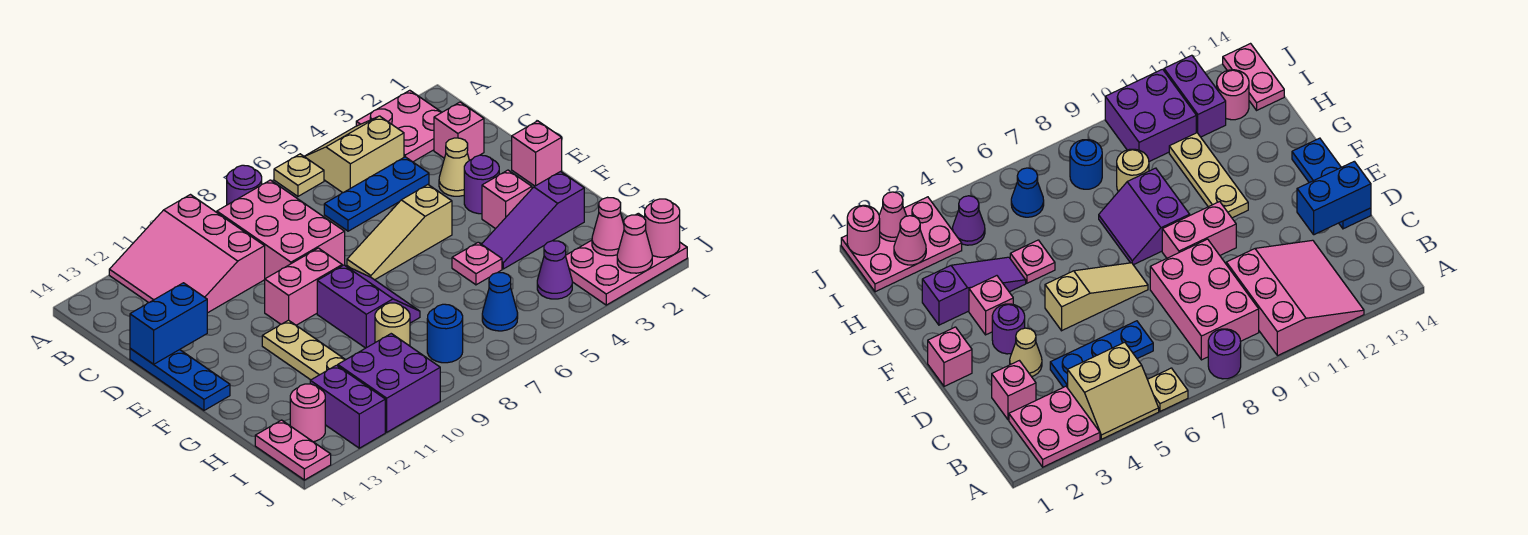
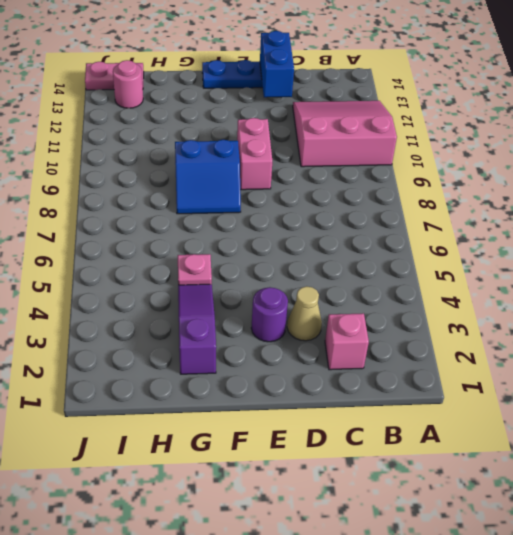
blue 2x2 slope [175,140,241,214] -> purple 2x2 slope [317,265,420,348]
none -> pink 2x2 plate [356,90,442,162]
none -> tan 2x2 slope [304,116,404,193]
none -> tan 1x1 plate [274,154,324,196]
none -> purple 1x1 round brick [227,165,262,205]

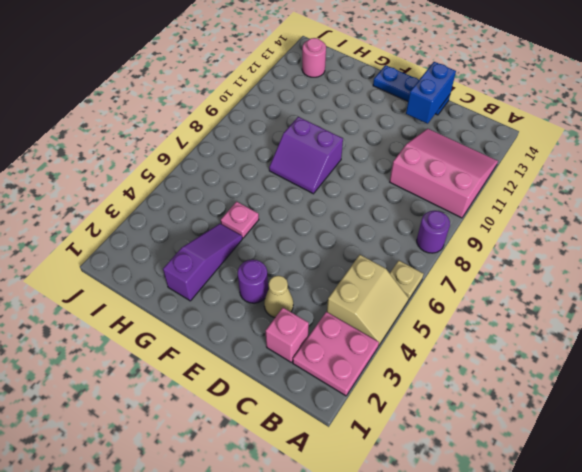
none -> pink 2x3 brick [217,180,345,279]
none -> blue 1x3 plate [324,157,429,231]
none -> pink 1x1 brick [512,121,562,186]
none -> tan 1x3 slope [347,185,452,280]

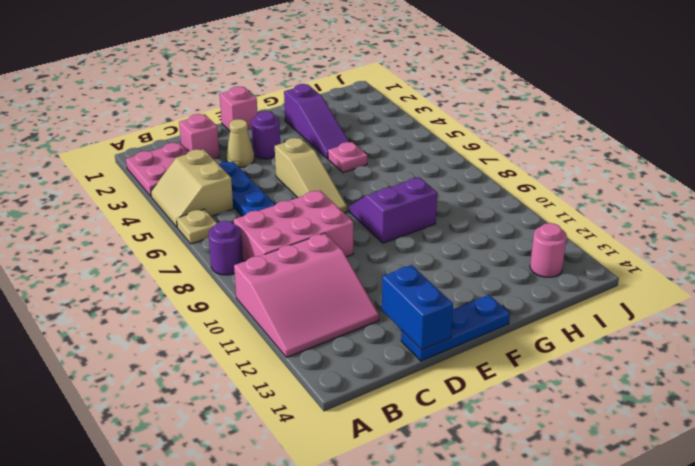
none -> pink 1x2 brick [265,248,342,325]
none -> pink 1x1 brick [482,170,532,229]
none -> tan 1x3 plate [262,320,345,380]
none -> tan 1x1 round brick [375,303,410,346]

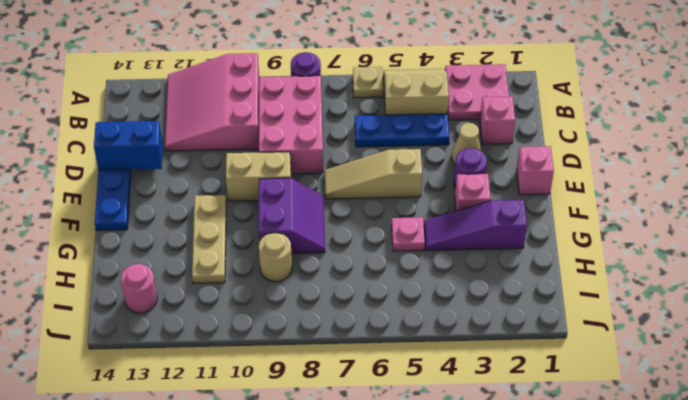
tan 1x2 brick [226,152,291,201] -> pink 1x2 brick [265,248,342,325]
none -> pink 2x3 plate [566,213,687,305]
none -> purple 1x1 cone [537,241,572,299]
none -> blue 1x1 cone [482,273,518,331]
none -> blue 1x1 round brick [427,304,463,363]

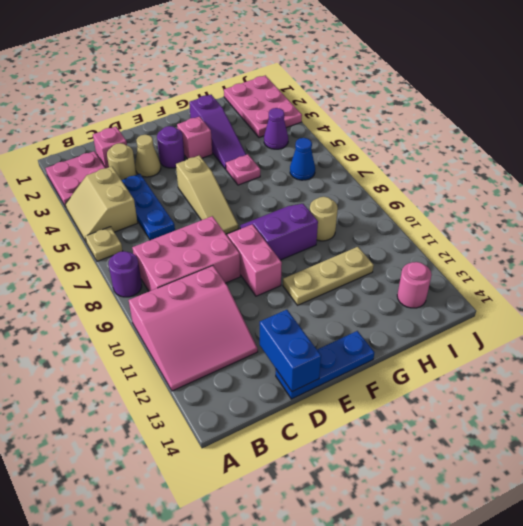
tan 1x1 round brick [107,143,136,180] -> none
none -> pink 1x1 brick [512,121,562,186]
none -> blue 1x1 round brick [427,304,463,363]
none -> purple 2x2 brick [338,334,440,432]
none -> purple 1x2 brick [310,365,385,448]

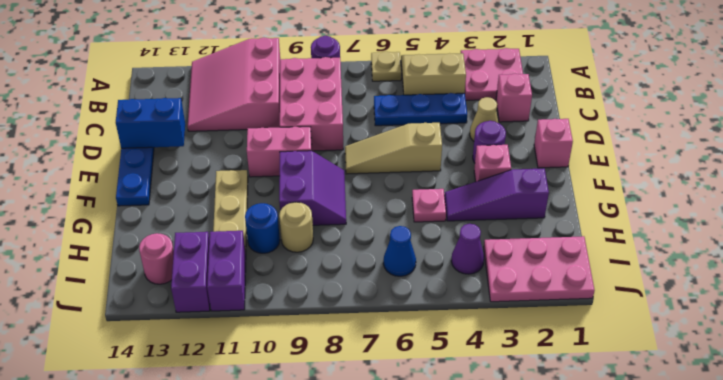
blue 1x1 round brick [245,203,280,253] -> blue 1x1 round brick moved to [427,304,463,363]
purple 1x2 brick [207,231,246,311] -> purple 2x2 brick [338,334,440,432]
none -> pink 1x2 plate [255,420,331,480]
none -> pink 1x1 cone [592,198,624,256]
none -> pink 1x1 round brick [645,199,680,257]
none -> pink 1x1 cone [617,215,652,273]

